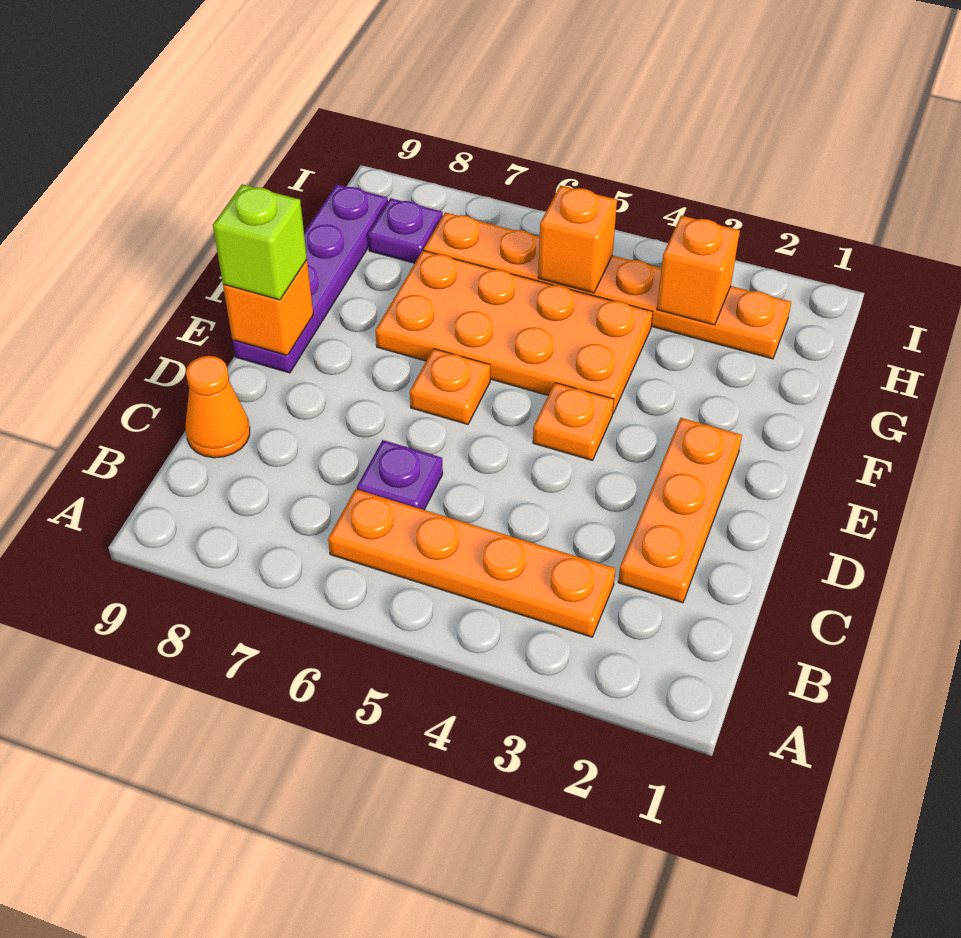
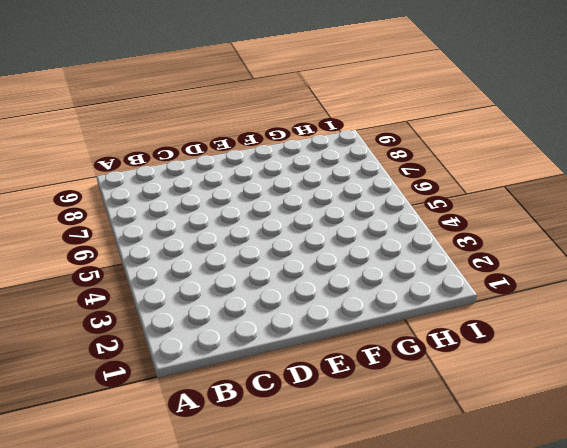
none -> orange 1x4 plate [328,489,616,637]
none -> orange 1x3 plate [618,418,742,603]
none -> purple 1x1 plate [357,440,443,510]

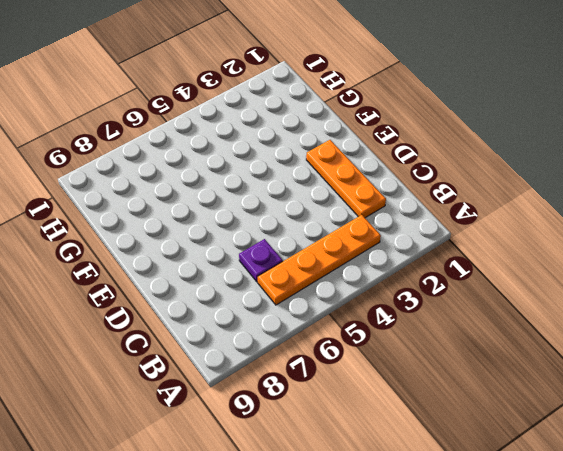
none -> orange 1x1 cone [186,356,250,458]
none -> orange 1x1 plate [533,383,614,460]
none -> orange 1x1 plate [410,349,490,424]

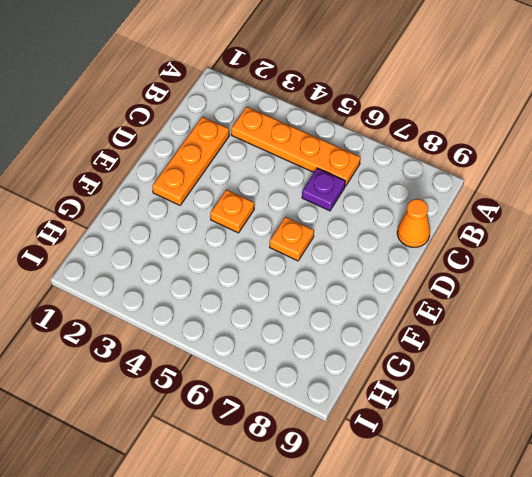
none -> purple 1x4 plate [233,184,388,373]
none -> orange 2x4 plate [375,251,653,413]
none -> orange 1x6 plate [424,212,791,359]

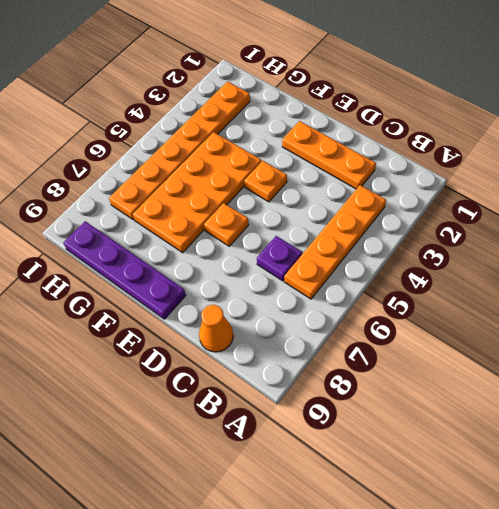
none -> purple 1x1 plate [368,198,443,263]
none -> orange 1x1 brick [223,260,313,355]
none -> orange 1x1 brick [657,216,740,325]

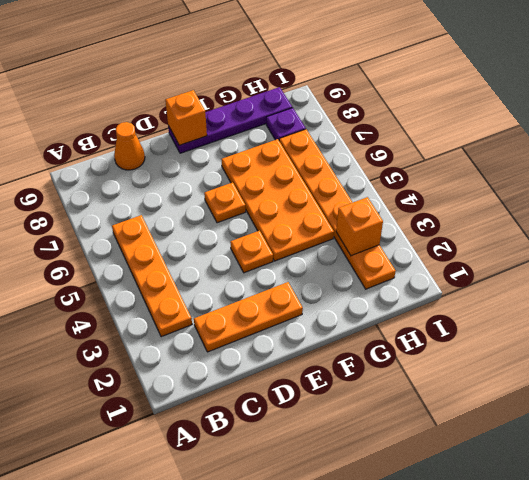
none -> purple 1x1 plate [357,440,443,510]
none -> orange 1x1 brick [538,185,617,293]
none -> lime 1x1 brick [213,184,307,300]

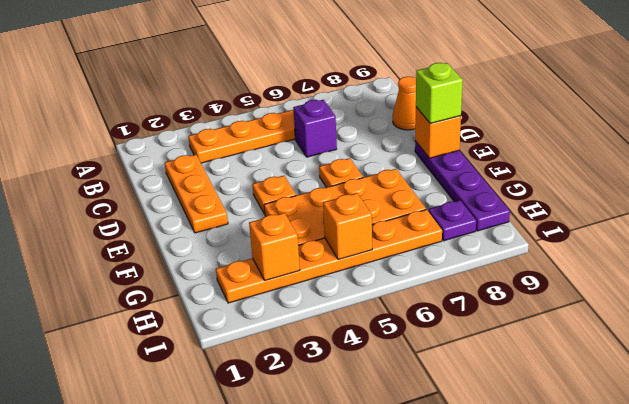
purple 1x1 brick [293,100,337,157] -> purple 1x1 plate [357,440,443,510]

